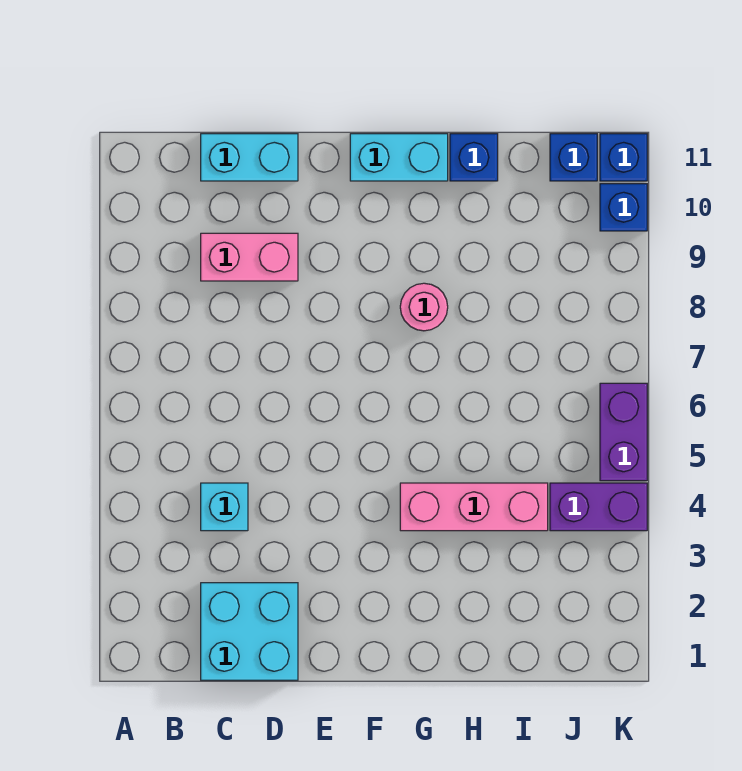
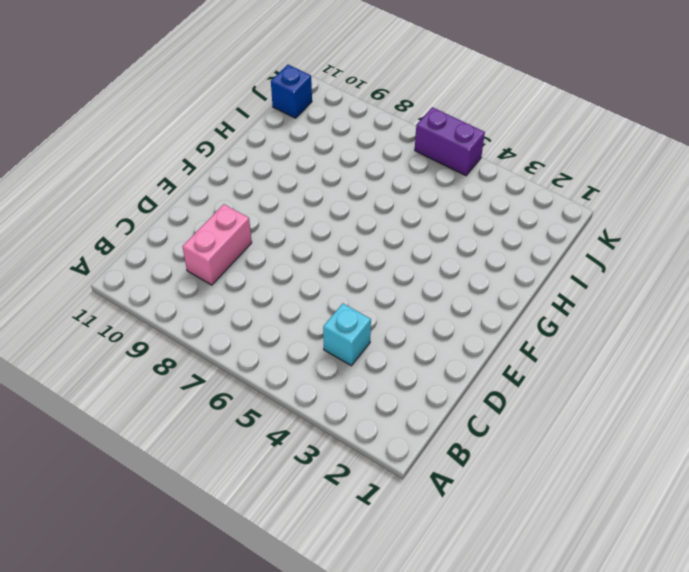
none -> cyan 2x2 brick [201,583,298,680]
none -> cyan 1x2 brick [201,134,298,181]
none -> cyan 1x2 brick [350,134,448,181]

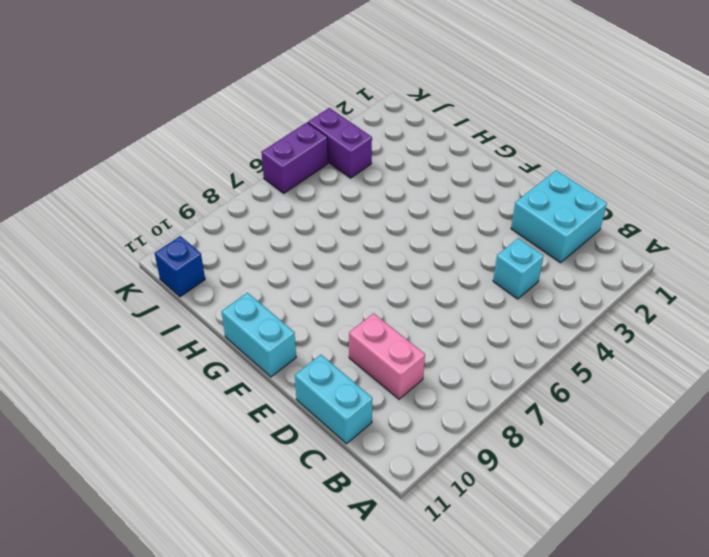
none -> pink 1x3 brick [400,483,548,531]
none -> pink 1x1 round brick [400,283,448,331]
none -> blue 1x1 brick [450,134,498,181]

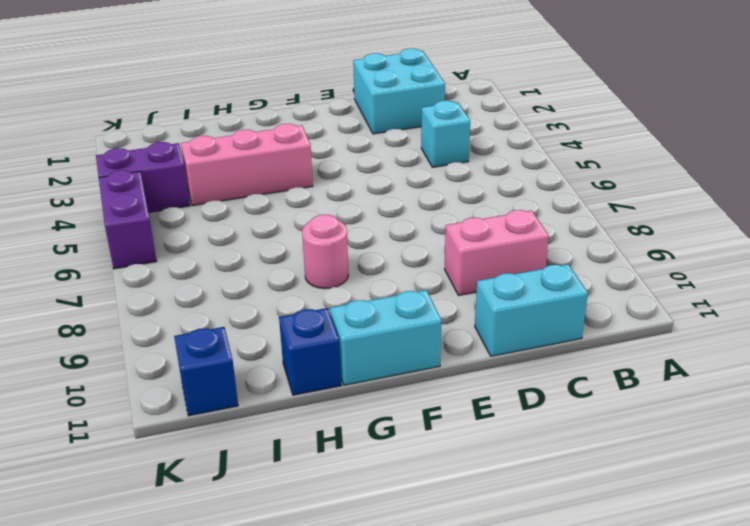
none -> blue 1x1 brick [600,184,647,231]
none -> blue 1x1 brick [600,134,647,181]

